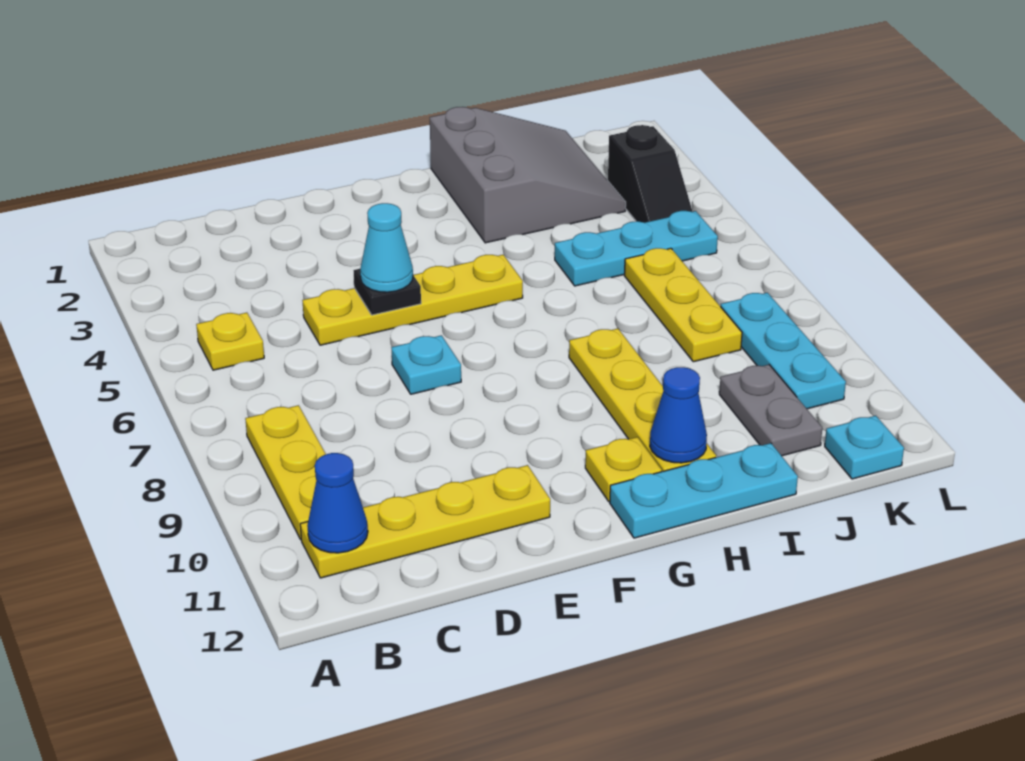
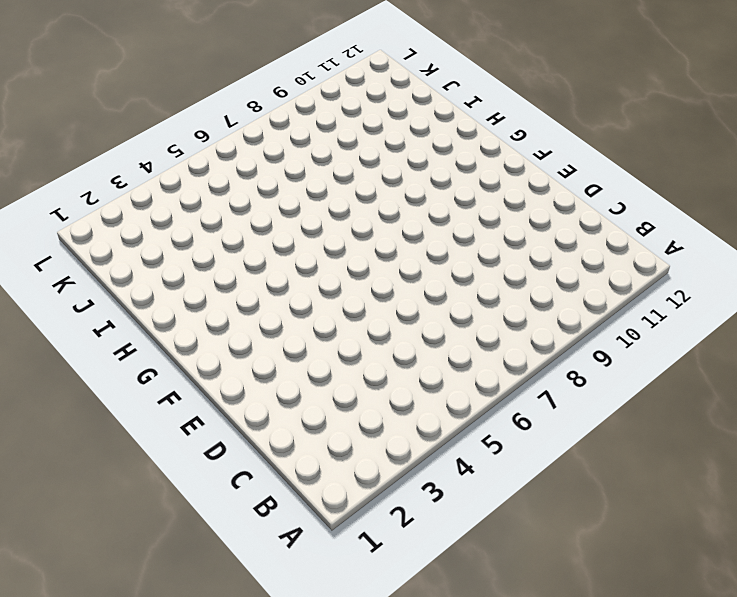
none -> yellow 1x1 plate [196,313,264,370]
none -> yellow 1x3 plate [245,405,326,539]
none -> yellow 1x4 plate [300,465,550,578]

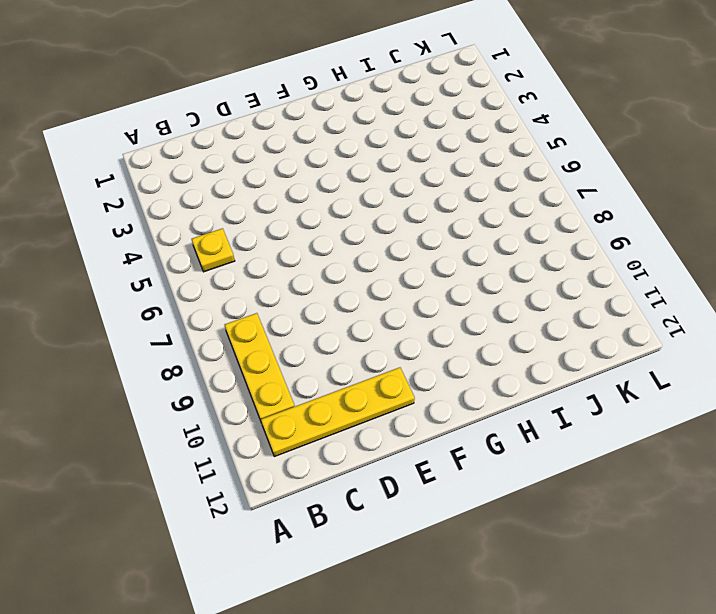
none -> yellow 1x4 plate [302,255,523,345]
none -> cyan 1x1 plate [391,335,461,394]
none -> yellow 1x1 plate [585,437,662,502]

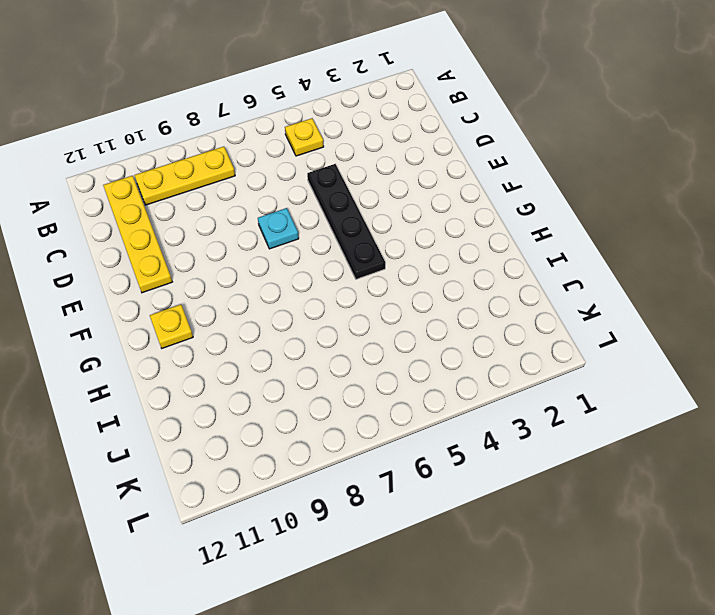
black 1x4 plate [307,164,385,279] -> yellow 1x4 plate [302,255,523,345]
none -> cyan 1x3 plate [610,443,798,538]
none -> grey 3x3 slope [430,107,626,243]
none -> yellow 1x4 plate [569,328,716,472]

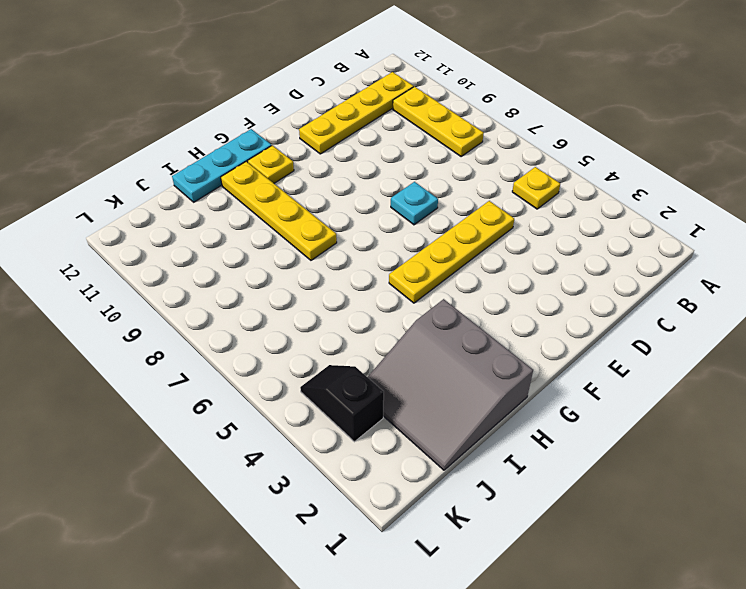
none -> cyan 1x3 plate [555,211,718,286]
none -> yellow 1x3 plate [624,248,742,362]
none -> grey 1x2 plate [719,365,822,456]

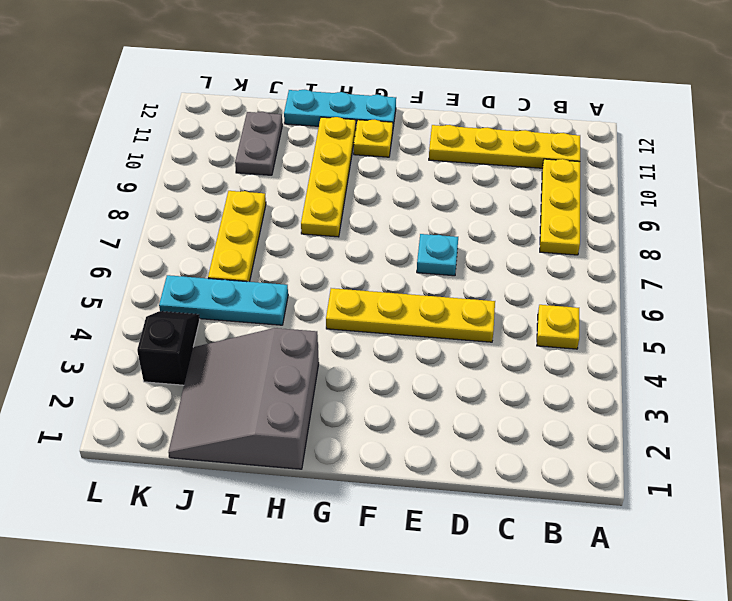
none -> cyan 1x3 plate [721,293,846,409]
none -> cyan 1x1 plate [825,416,904,479]
none -> blue 1x1 cone [307,453,368,553]

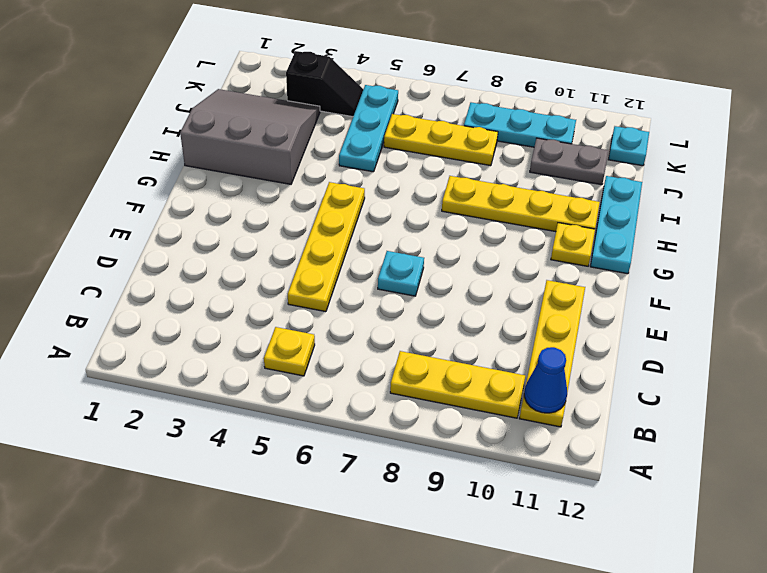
none -> black 1x1 plate [354,269,421,315]
none -> blue 1x1 cone [650,367,707,463]
none -> cyan 1x1 cone [360,203,413,292]

